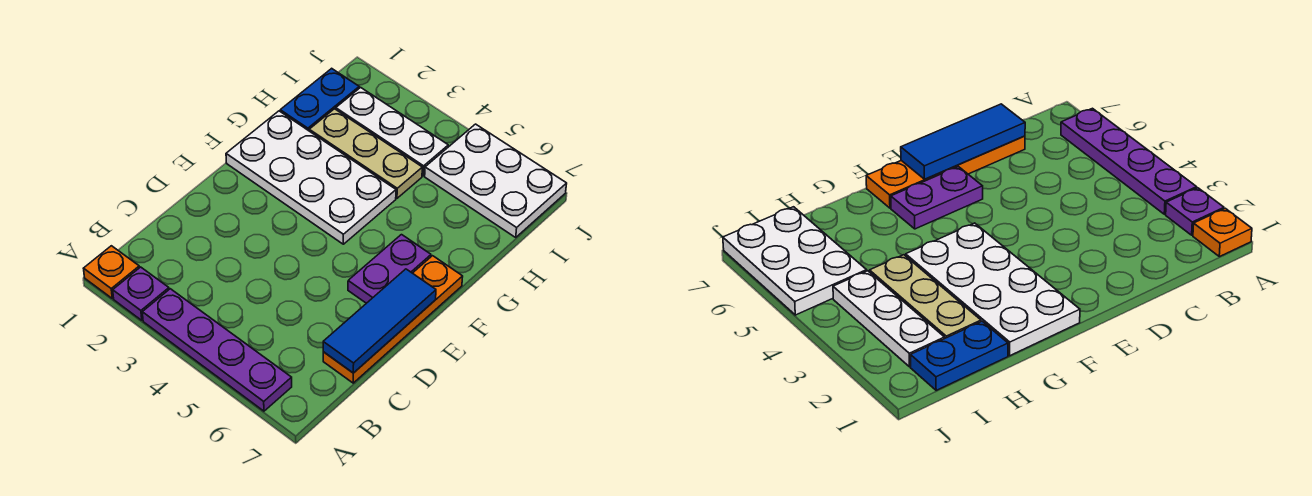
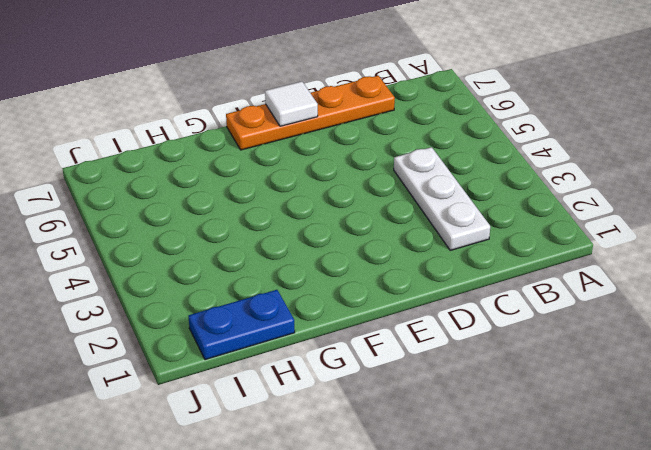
white 1x3 plate [394,147,490,250] -> white 1x3 plate moved to [336,87,448,176]
white 1x1 tile [265,81,318,126] -> blue 1x3 tile [323,269,436,373]
none -> orange 1x1 plate [83,246,139,298]
none -> purple 1x1 plate [113,267,169,320]

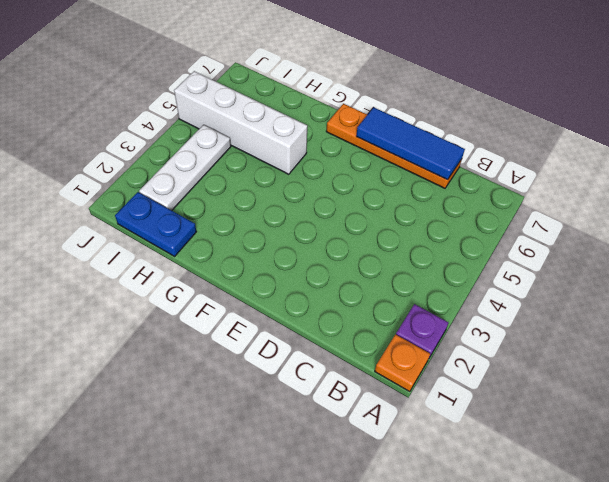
white 1x4 brick [174,71,307,174] -> white 2x3 plate [425,124,567,237]
none -> purple 1x4 plate [142,289,292,411]
none -> purple 1x2 plate [348,235,431,303]

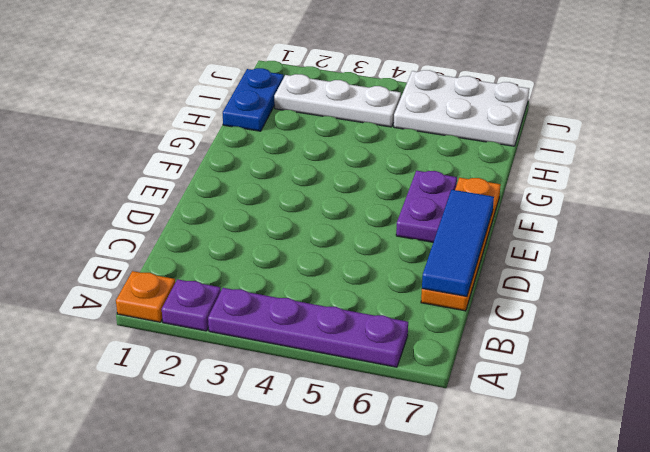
none -> white 2x4 plate [226,111,396,244]
none -> tan 1x3 plate [309,109,422,198]

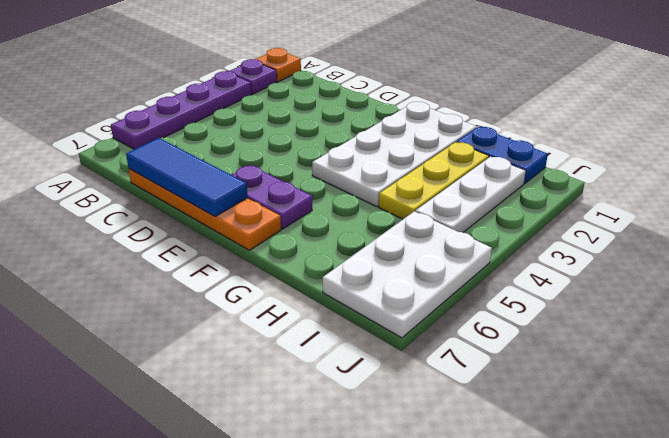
yellow 1x3 plate [379,142,489,219] -> tan 1x3 plate [309,109,422,198]

